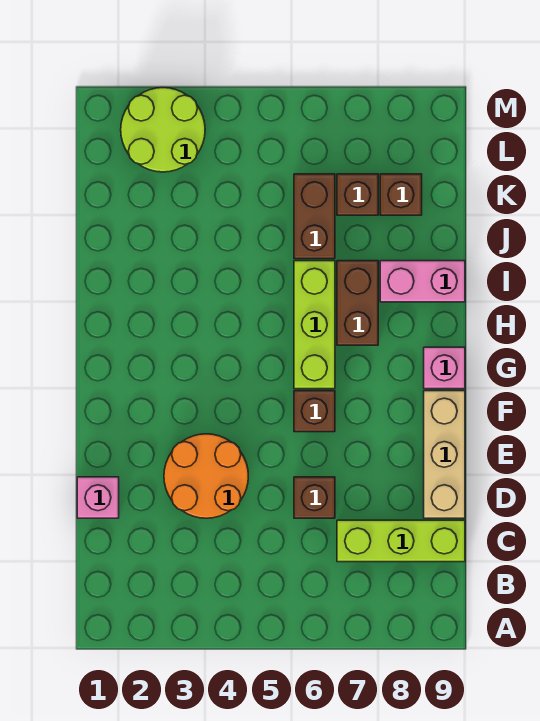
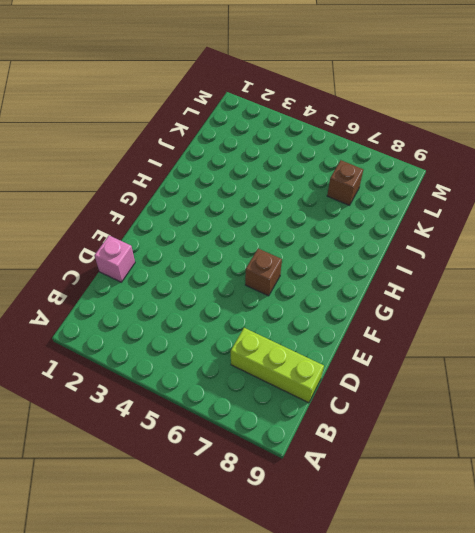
none -> orange 2x2 round brick [164,434,248,518]
none -> brown 1x1 brick [294,477,335,518]
none -> tan 1x3 brick [424,391,465,518]

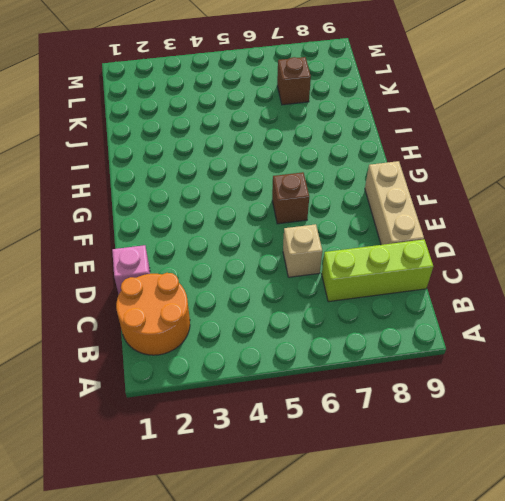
orange 2x2 round brick [116,273,190,355] -> orange 2x2 round brick moved to [164,434,248,518]
tan 1x1 brick [283,224,322,277] -> brown 1x1 brick [294,477,335,518]
none -> lime 1x3 brick [294,261,335,389]
none -> pink 1x1 brick [424,347,465,389]
none -> brown 1x2 brick [337,261,378,345]

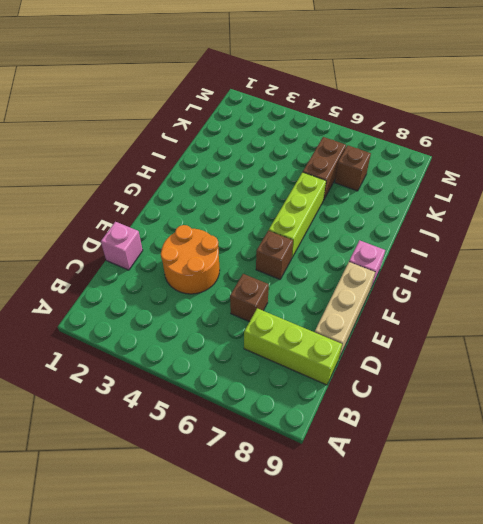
none -> brown 1x2 brick [337,261,378,345]
none -> pink 1x2 brick [380,261,465,302]
none -> brown 1x1 brick [380,174,422,215]

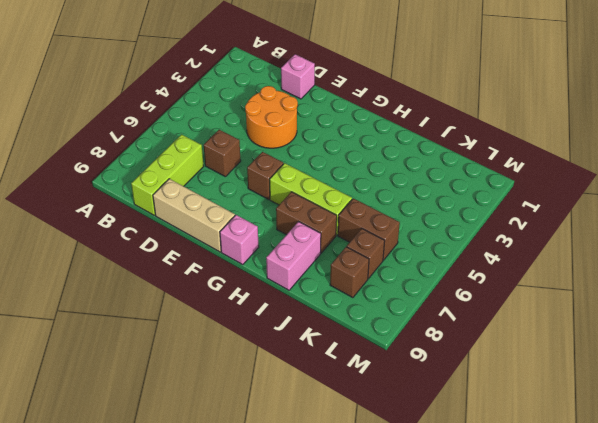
none -> lime 2x2 round brick [121,88,205,172]

